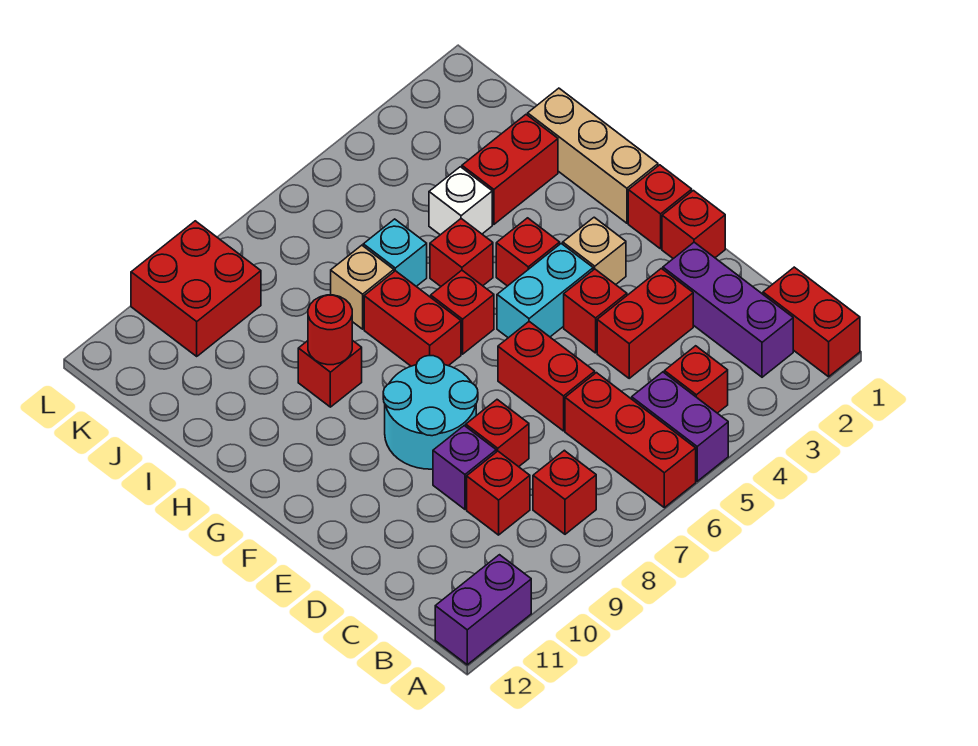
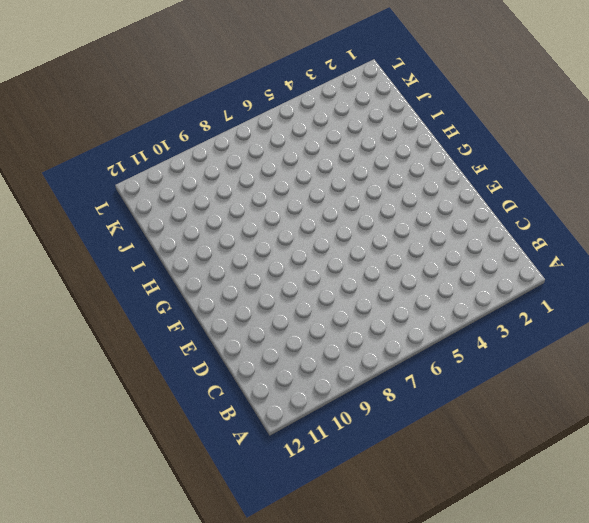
none -> red 1x2 brick [763,267,860,377]
none -> purple 1x2 brick [632,372,728,481]
none -> red 1x3 brick [565,373,696,508]
none -> purple 1x2 brick [435,555,531,665]

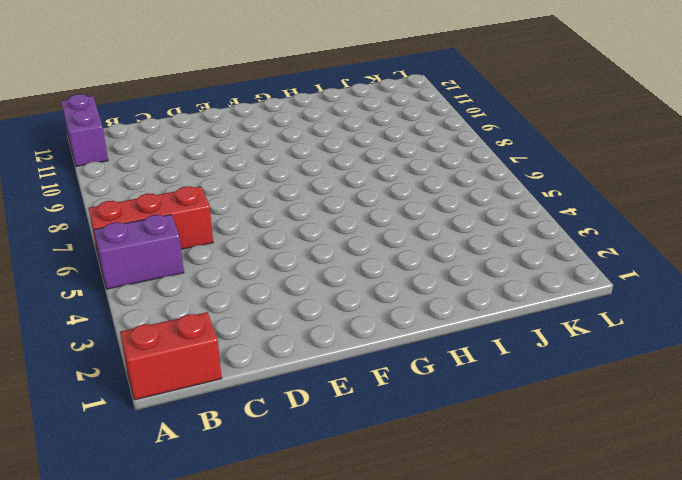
none -> purple 1x3 brick [663,242,793,377]
none -> red 1x1 brick [664,346,728,413]
none -> red 1x1 brick [533,450,596,534]
none -> red 1x1 brick [467,451,530,535]

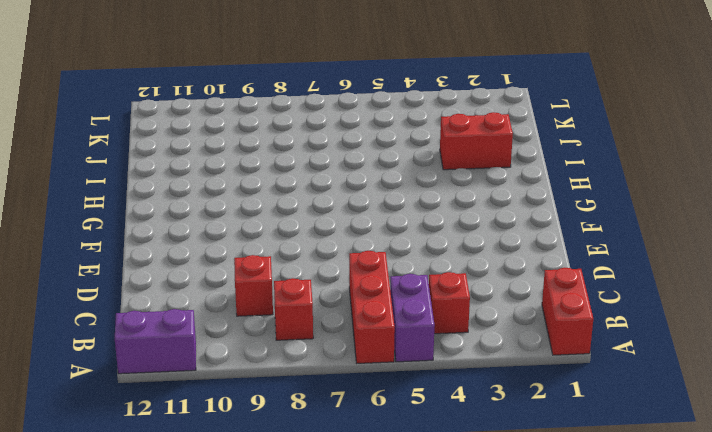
none -> purple 1x3 brick [663,242,793,377]
none -> red 1x2 brick [597,268,693,378]
none -> red 1x2 brick [498,322,595,431]
none -> red 1x1 brick [466,400,529,467]

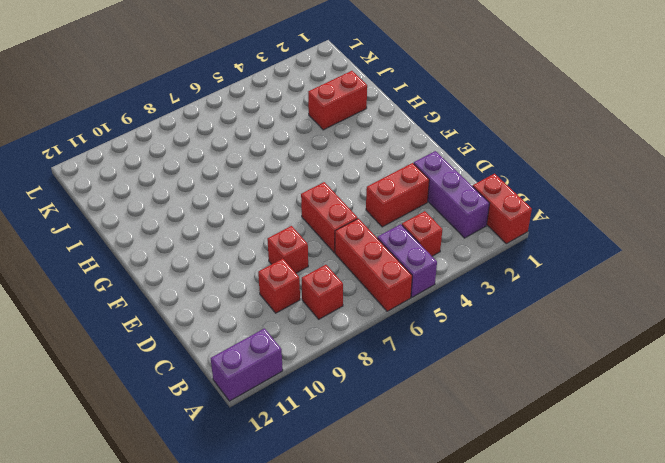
none -> purple 1x1 brick [433,426,496,509]
none -> red 1x1 brick [662,191,725,259]
none -> red 1x1 brick [564,269,627,353]
none -> cyan 2x2 round brick [383,356,478,469]

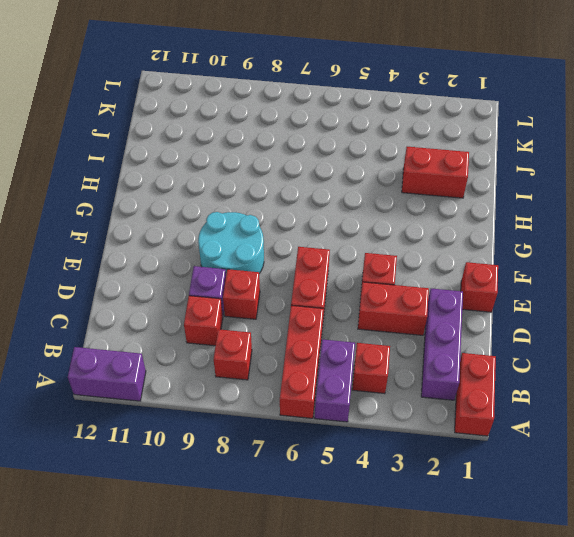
none -> red 1x1 brick [628,165,692,249]
none -> tan 1x1 brick [563,217,626,285]
none -> cyan 1x2 brick [497,244,593,338]
none -> tan 1x3 brick [528,88,658,223]

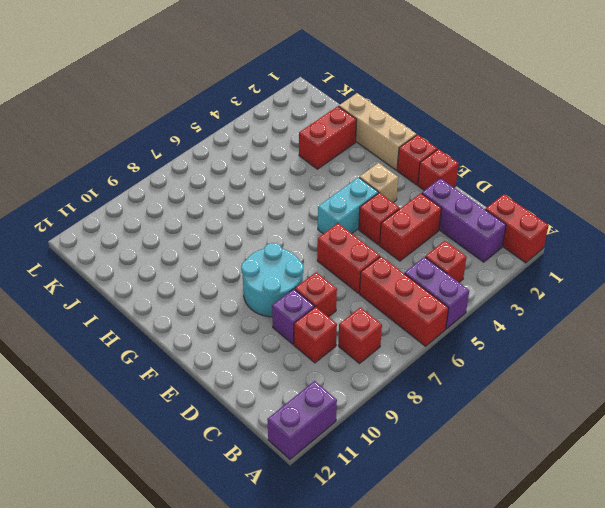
none -> red 1x1 brick [496,218,560,286]
none -> red 1x1 brick [431,270,494,354]
none -> red 1x2 brick [364,271,461,366]
none -> red 1x1 brick [430,219,493,286]

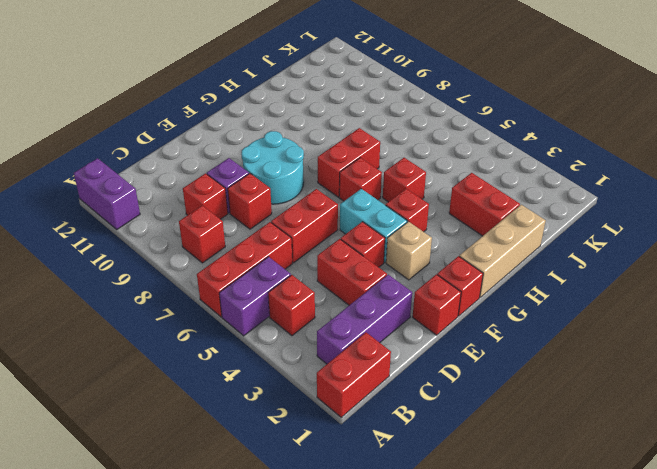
none -> red 1x1 brick [298,340,362,407]
none -> white 1x1 brick [429,167,492,235]
none -> cyan 1x1 brick [363,219,427,286]
none -> tan 1x1 brick [331,245,394,329]

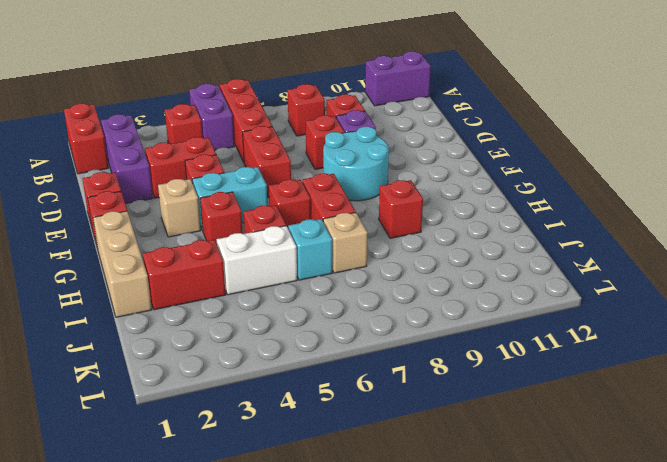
white 1x2 brick [217,226,297,295] -> white 1x1 brick [429,167,492,235]
none -> red 2x2 brick [131,221,261,356]
none -> red 1x1 round brick [308,295,352,365]

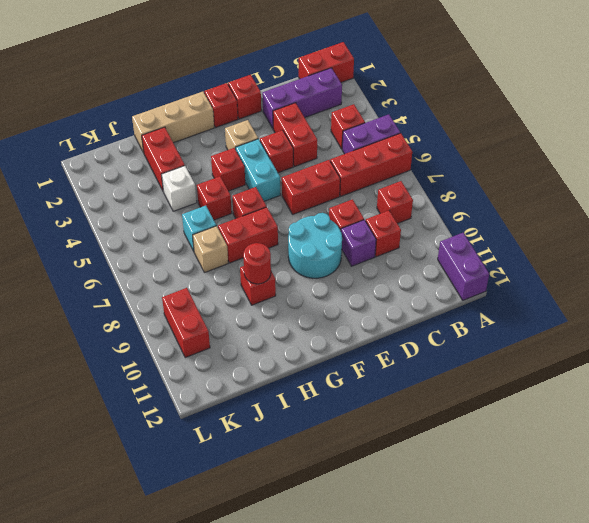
red 1x2 brick [162,288,210,358] -> red 2x2 brick [131,221,261,356]

